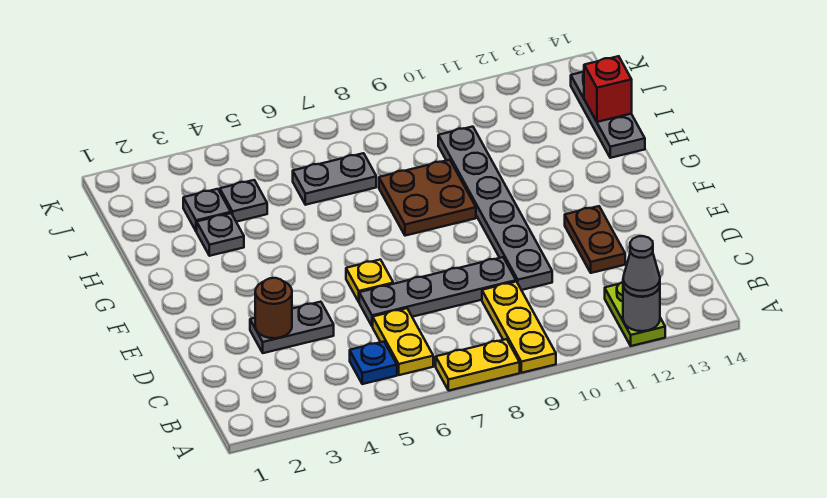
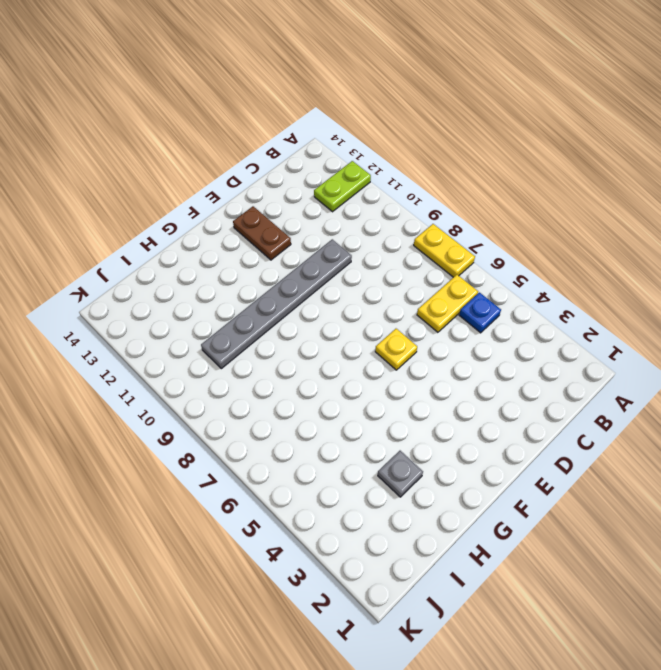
brown 1x2 plate [233,206,291,260] -> brown 1x2 plate turned to [565,206,625,273]
none -> yellow 1x3 plate [482,282,556,373]
none -> grey 1x2 plate [250,302,334,353]
none -> grey 1x4 plate [359,257,516,327]

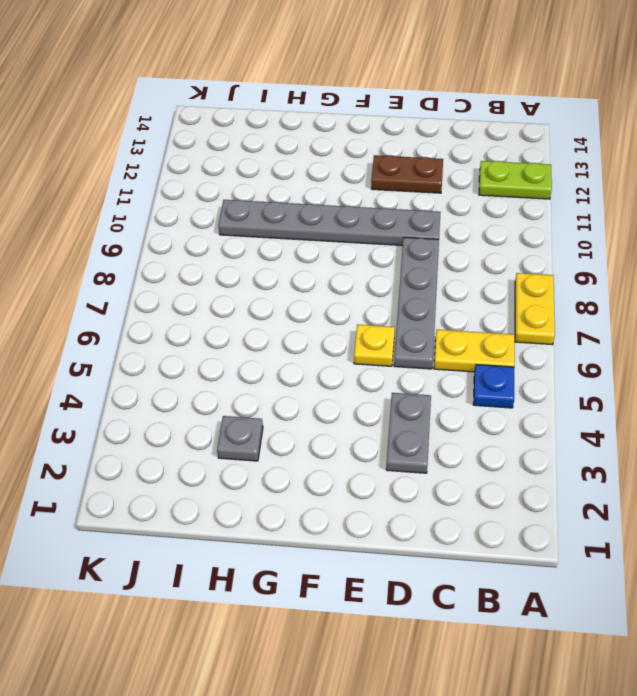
none -> yellow 1x3 plate [482,282,556,373]
none -> brown 2x2 plate [379,160,476,236]
none -> grey 1x3 plate [571,72,645,158]

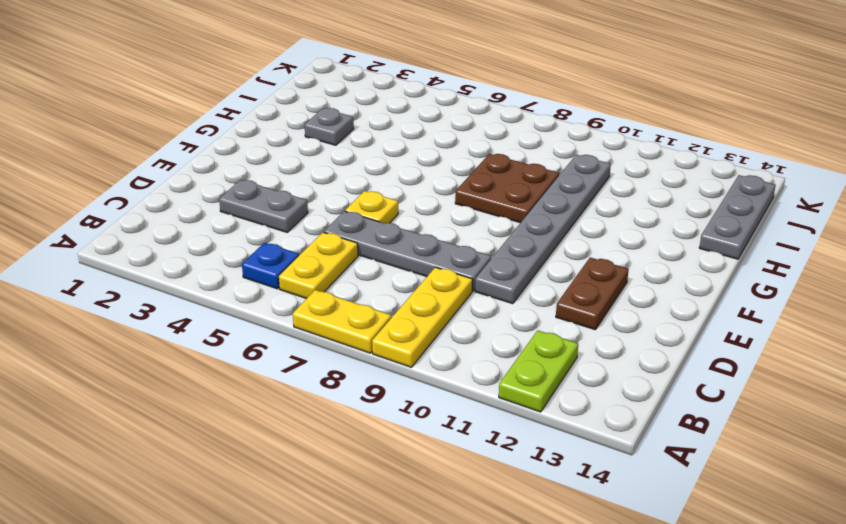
none -> grey 1x1 plate [183,189,231,232]
none -> grey 1x1 plate [220,180,267,222]
none -> grey 1x2 plate [293,153,376,205]

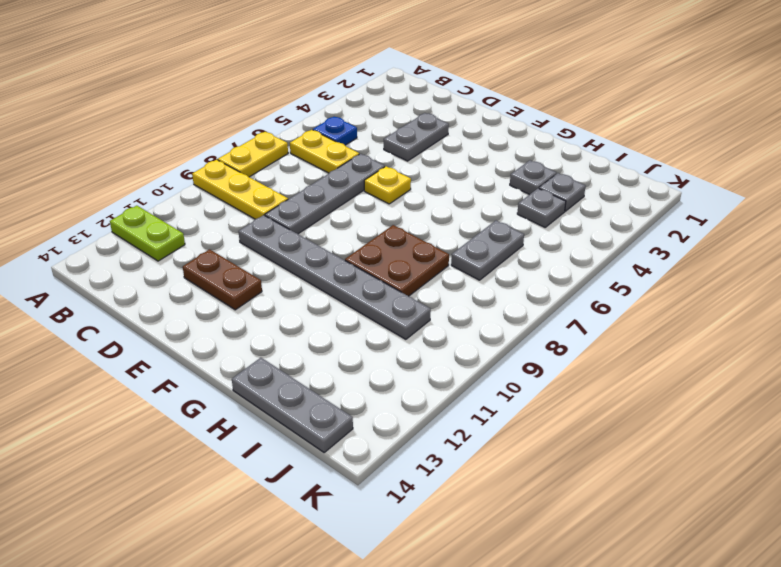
none -> grey 1x1 round brick [623,286,660,331]
none -> brown 1x1 round brick [255,278,292,338]
none -> red 1x1 brick [584,56,632,122]

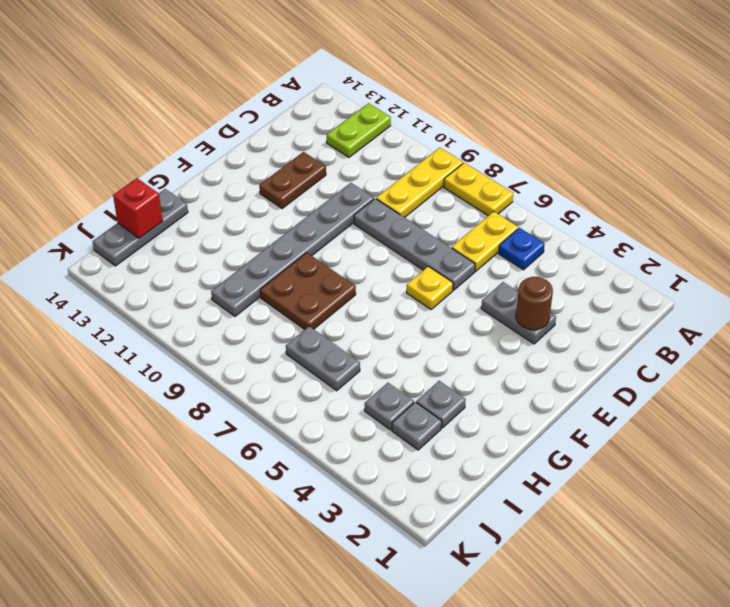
none -> grey 1x1 round brick [623,286,660,331]
none -> grey 1x1 cone [623,236,660,297]

